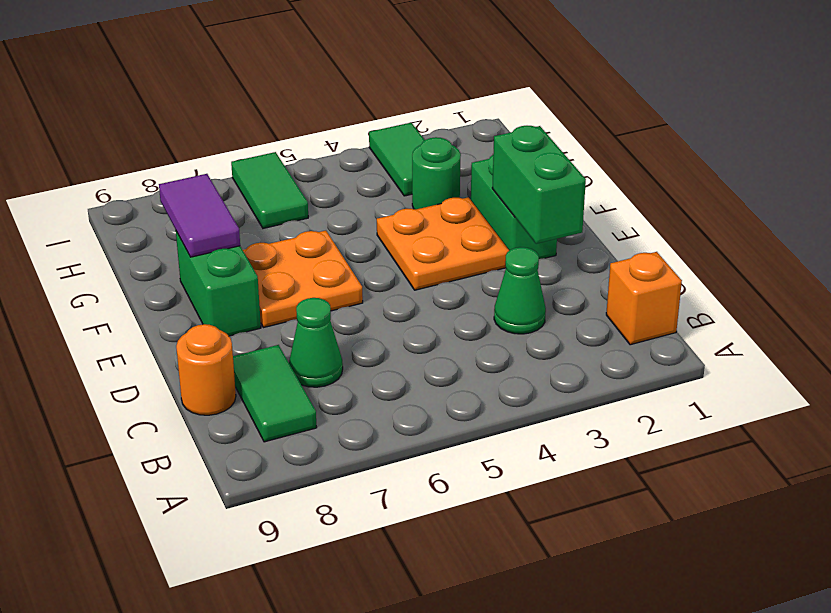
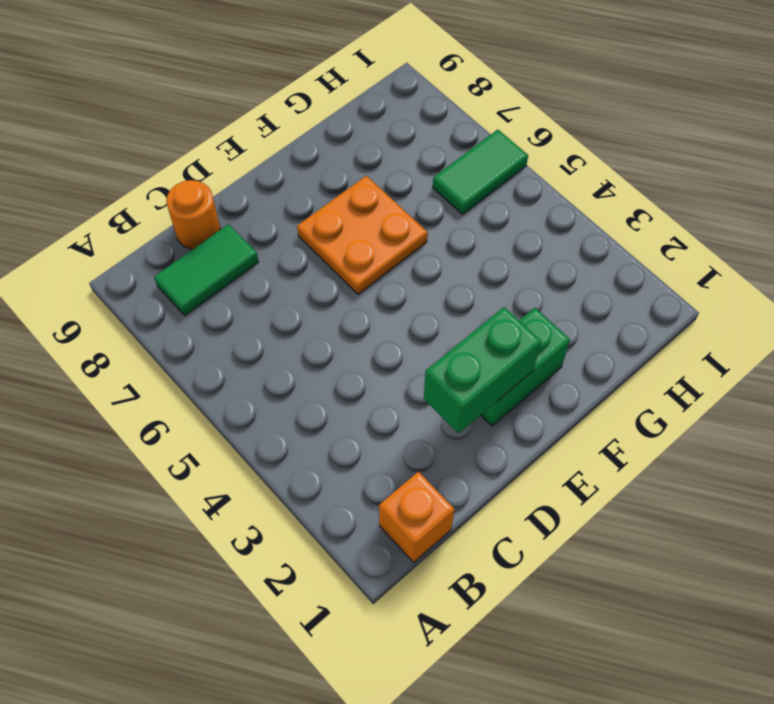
none -> green 1x1 cone [494,247,546,334]
none -> green 1x1 cone [289,298,343,387]
none -> orange 2x2 plate [377,197,509,290]

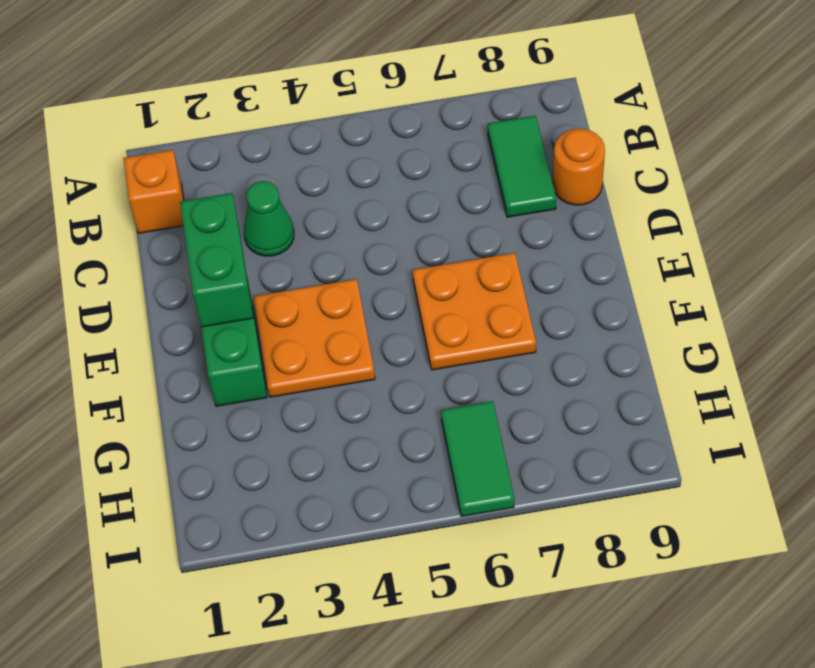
none -> green 1x1 cone [289,298,343,387]
none -> green 1x2 brick [176,231,261,336]
none -> green 1x1 round brick [412,137,461,210]

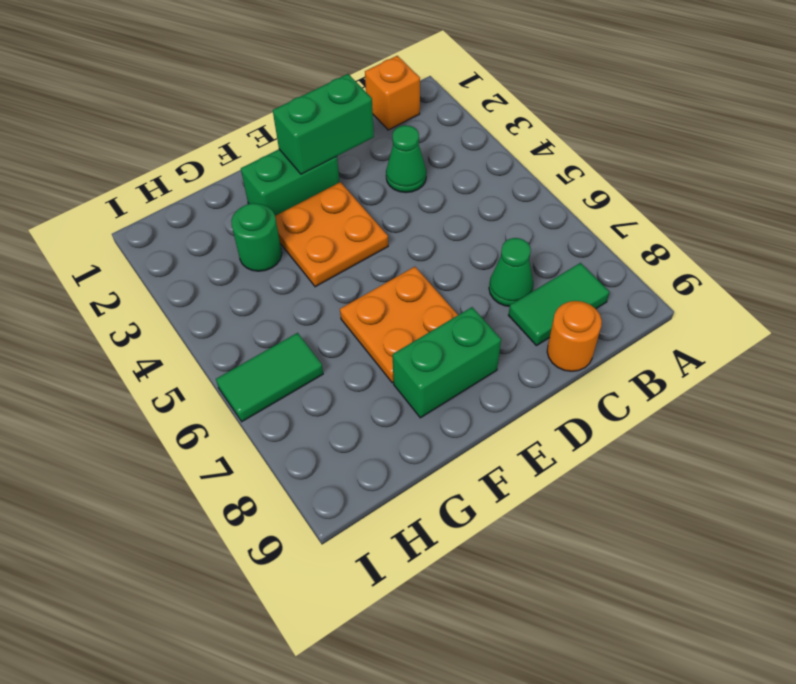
none -> green 1x2 tile [369,123,425,196]
none -> purple 1x2 tile [159,174,240,257]

